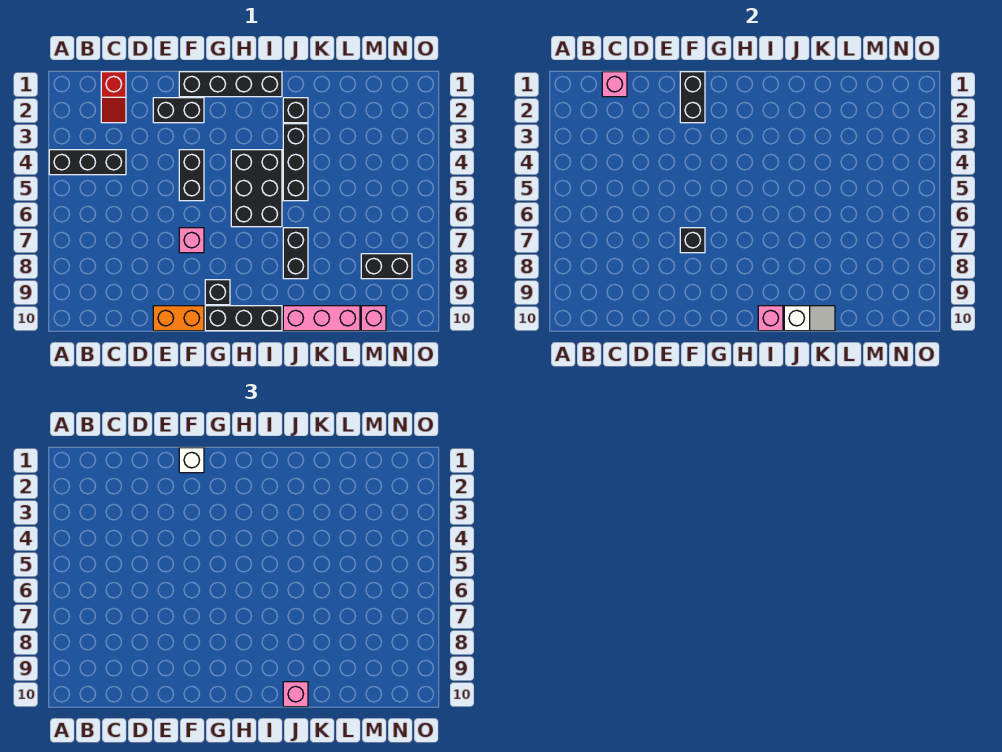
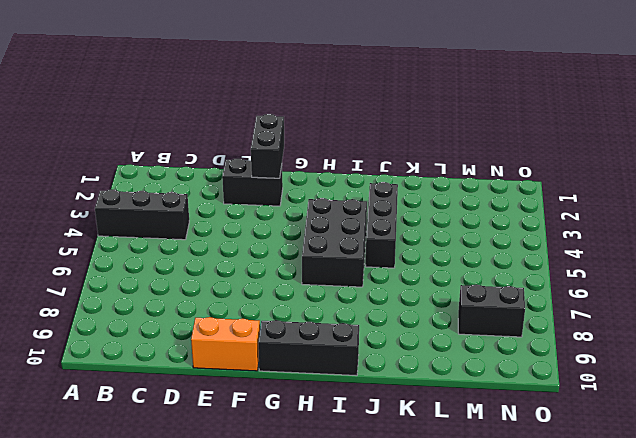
none -> red 1x2 slope [101,72,126,123]
none -> black 1x4 brick [179,72,282,97]
none -> black 1x2 brick [179,150,204,201]

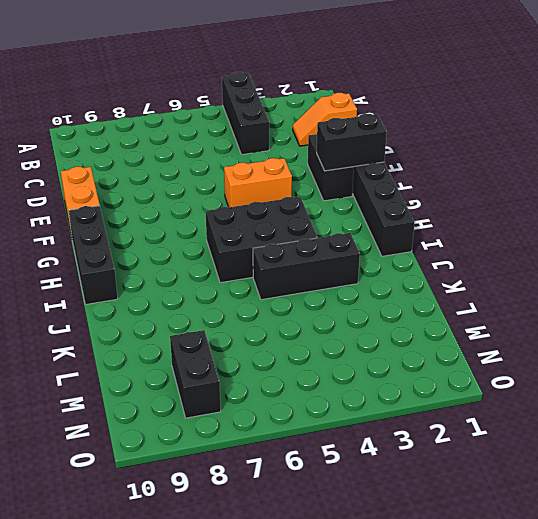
orange 1x2 slope [293,93,357,146] -> red 1x2 slope [101,72,126,123]
orange 1x2 brick [224,158,292,207] -> black 1x2 brick [179,150,204,201]
none -> pink 1x1 brick [179,228,204,253]
none -> black 1x1 brick [205,280,230,305]
none -> black 1x1 brick [283,98,308,123]

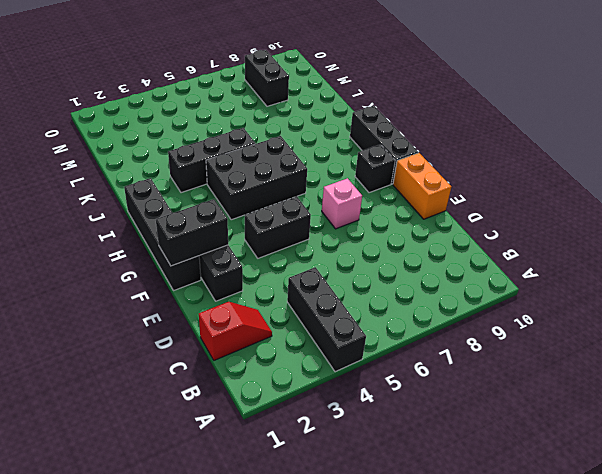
none -> black 1x1 brick [283,98,308,123]
none -> black 1x2 brick [283,228,308,279]
none -> pink 1x3 brick [283,306,360,331]

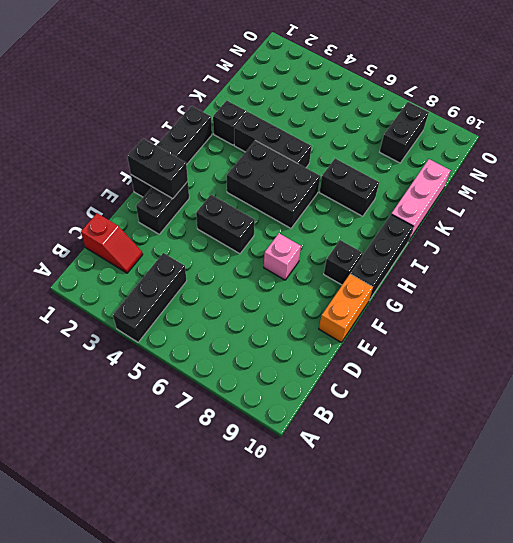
none -> pink 1x1 brick [361,306,386,331]
none -> pink 1x1 brick [602,72,627,97]
none -> black 1x1 brick [680,228,705,253]

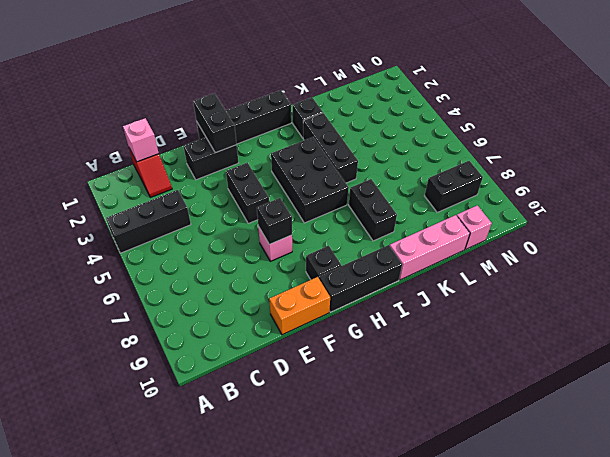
none -> pink 1x1 brick [758,306,783,331]
none -> white 1x2 slope [784,306,835,331]
none -> white 1x1 brick [179,448,204,473]

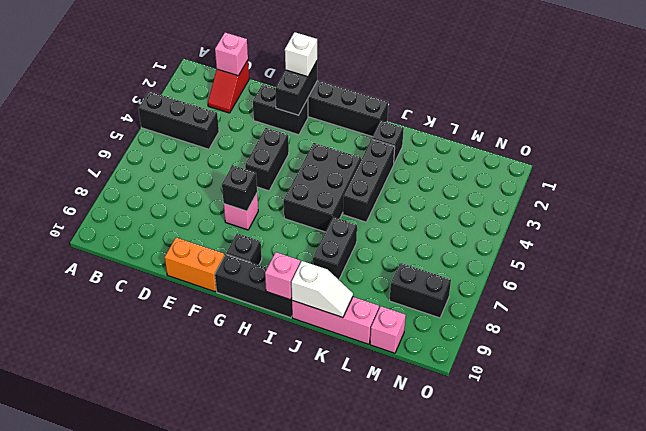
none -> pink 1x1 brick [283,682,308,707]

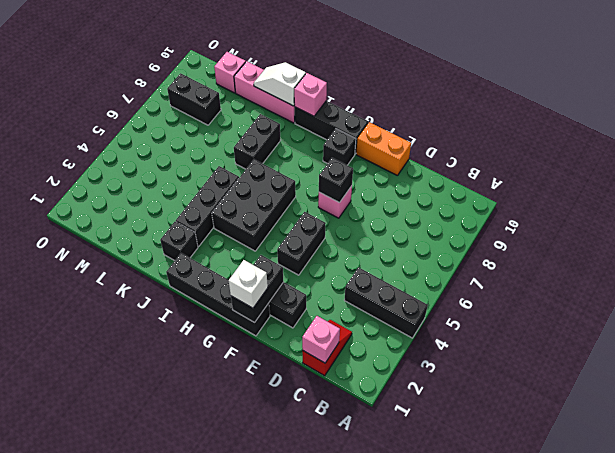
none -> pink 1x1 brick [283,682,308,707]

